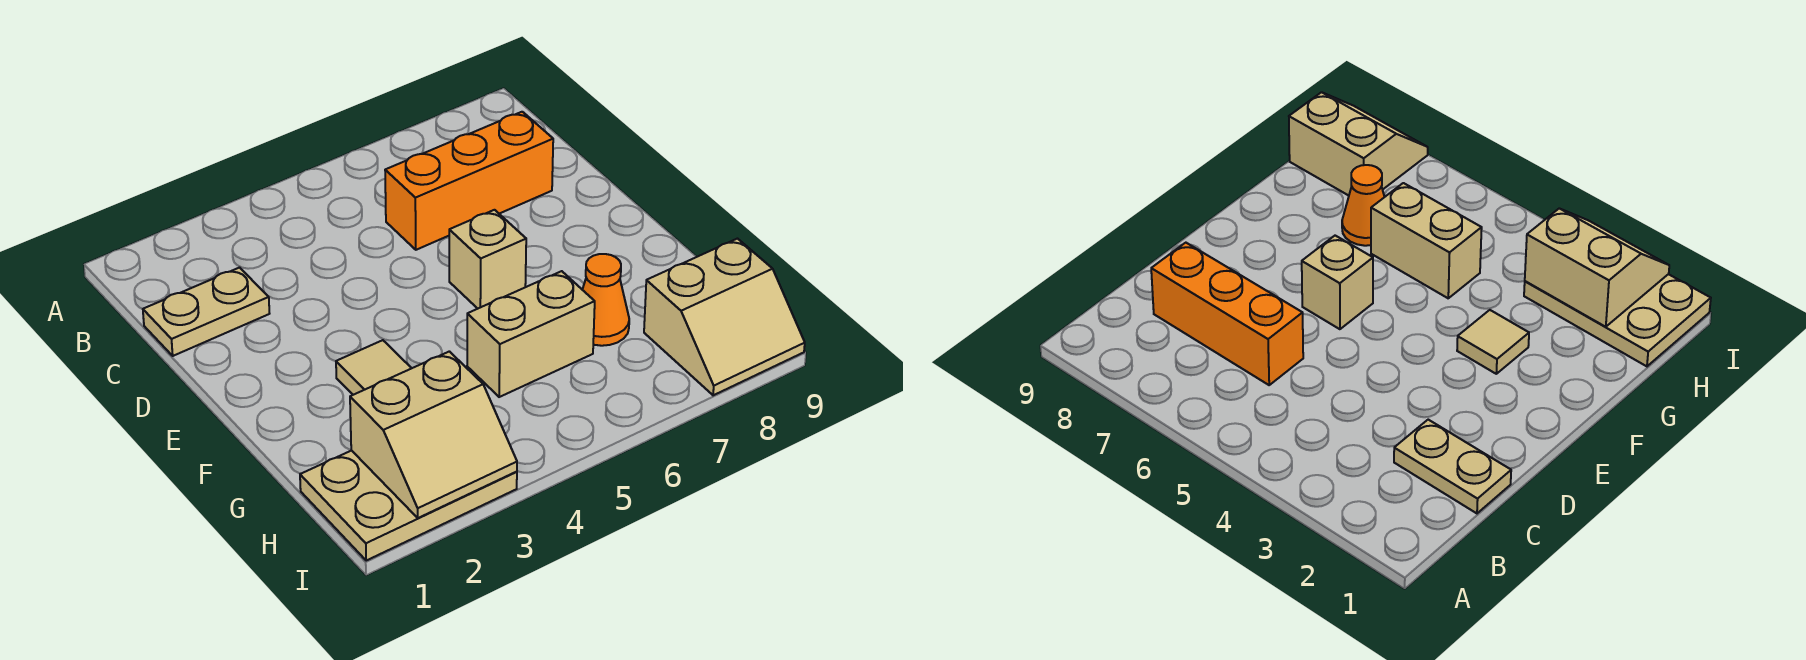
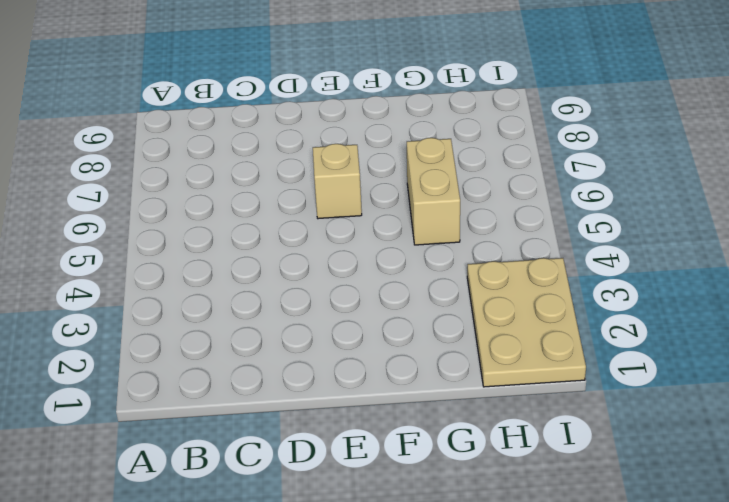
none -> tan 1x2 plate [143,268,270,356]
none -> orange 1x3 brick [385,112,553,250]

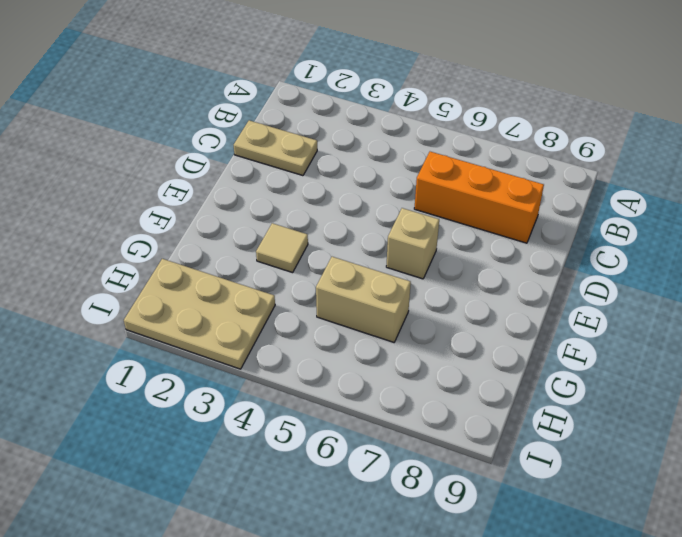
none -> orange 1x1 cone [582,254,629,346]
none -> tan 2x2 slope [644,239,805,395]

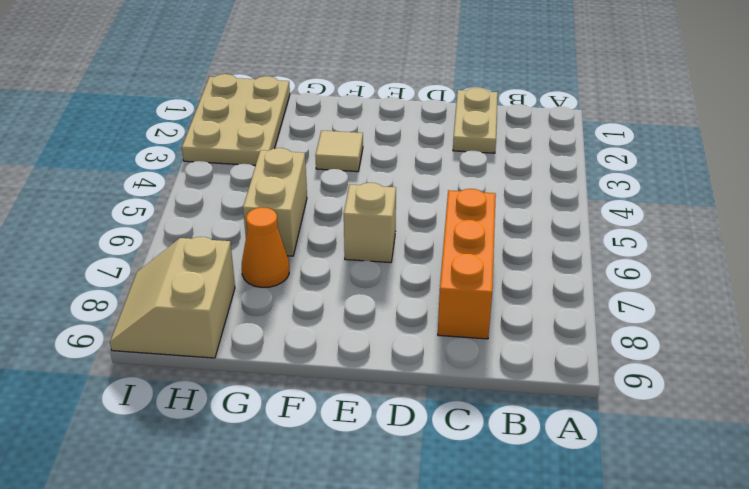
none -> tan 2x2 slope [350,351,517,518]

